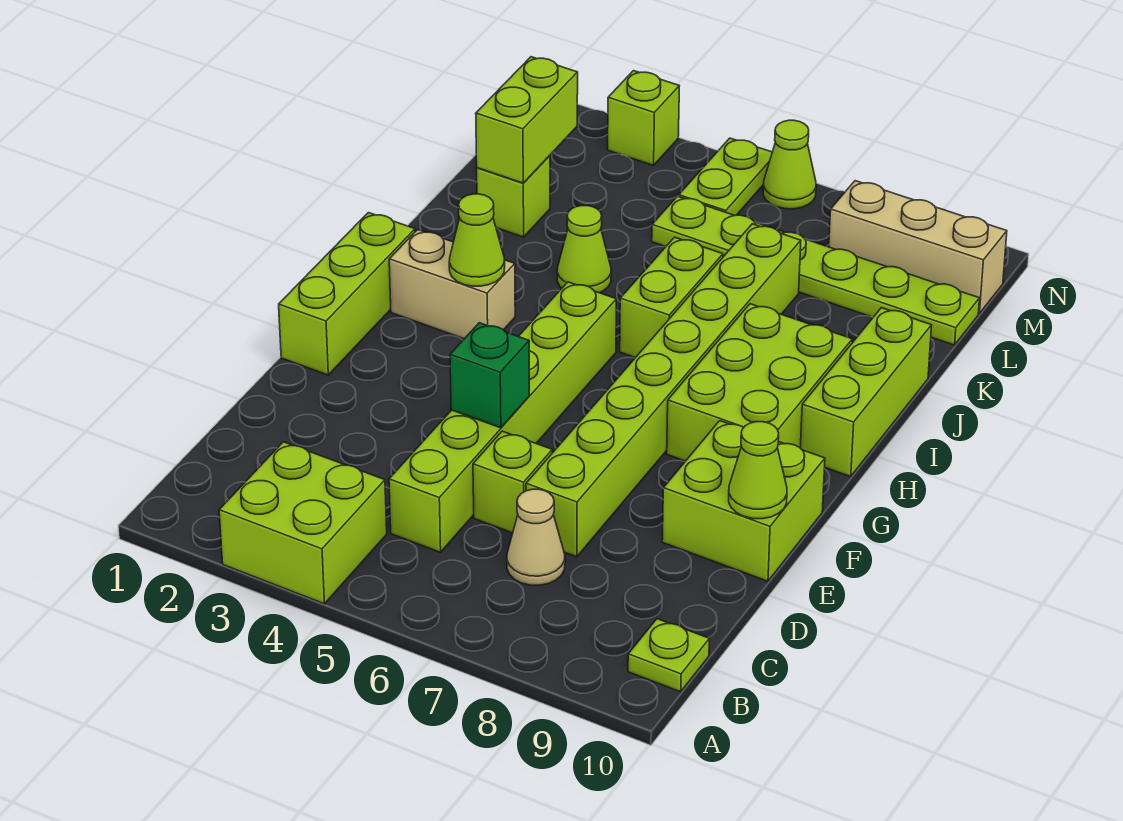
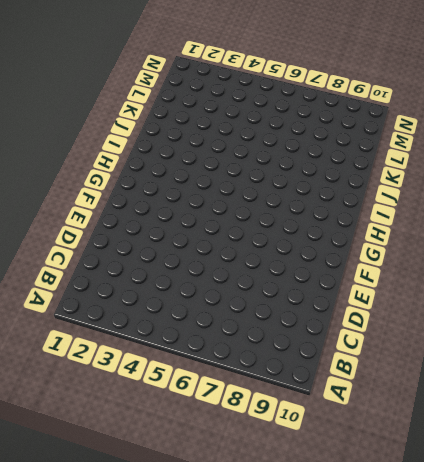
none -> lime 2x2 brick [219,442,387,604]
none -> lime 1x1 plate [628,619,709,692]
none -> lime 1x6 brick [389,282,616,552]

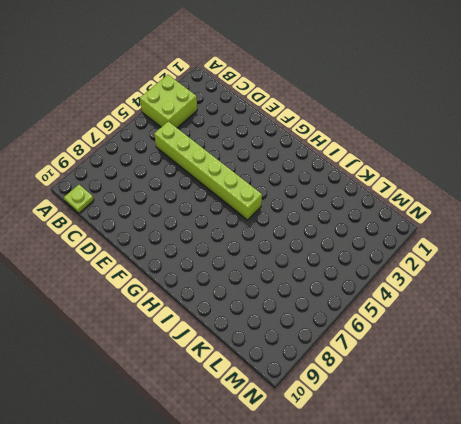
none -> tan 1x1 cone [507,489,565,585]
none -> lime 1x1 brick [473,431,552,533]
none -> lime 1x8 brick [526,224,801,557]

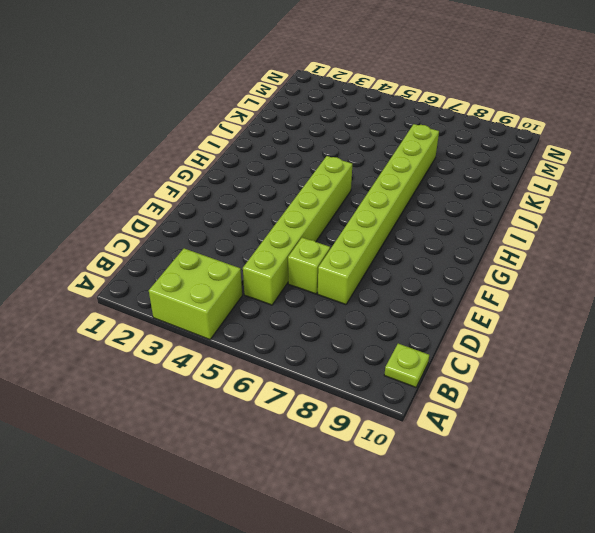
none -> tan 1x1 cone [507,489,565,585]
none -> lime 2x2 brick [662,421,825,581]
none -> lime 1x3 brick [279,213,415,375]

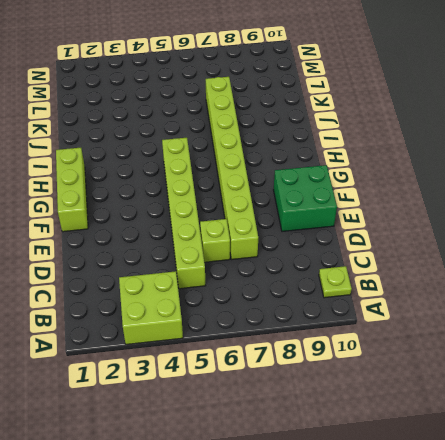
green 2x2 brick [274,165,337,232] -> lime 2x2 brick [662,421,825,581]
none -> tan 1x1 cone [507,489,565,585]
none -> lime 2x3 brick [667,304,852,461]
none -> tan 1x2 brick [389,230,515,339]

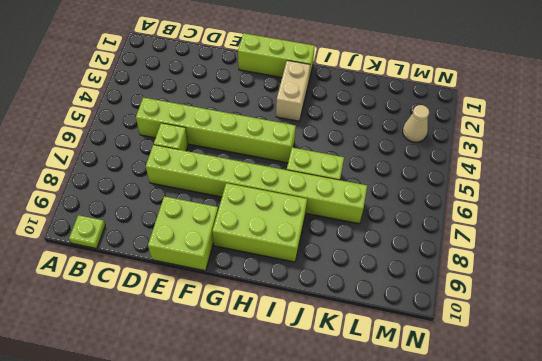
tan 1x1 cone [403,105,429,142] -> tan 1x1 cone moved to [507,489,565,585]
none -> lime 2x2 brick [219,442,387,604]
none -> lime 1x3 brick [800,308,932,477]
none -> lime 1x1 cone [557,206,611,293]

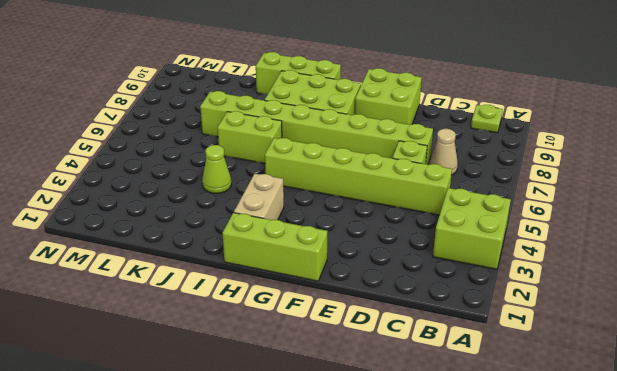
none -> lime 1x1 brick [477,156,550,237]
none -> lime 1x6 plate [652,196,980,345]
none -> lime 1x2 plate [679,138,772,215]

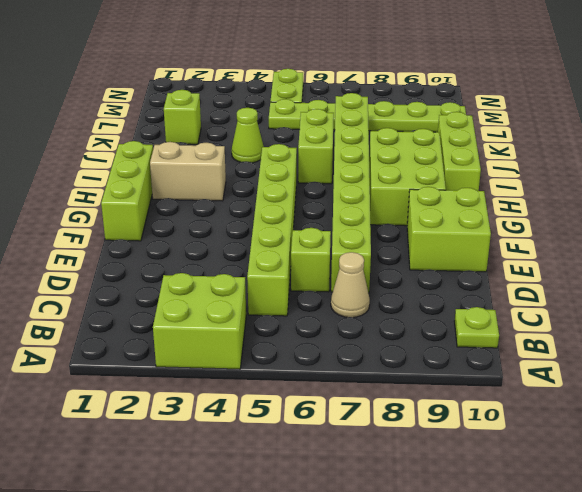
none -> tan 1x3 brick [829,181,1007,313]
none -> lime 1x1 brick [608,71,679,165]
none -> lime 1x1 cone [763,120,816,209]

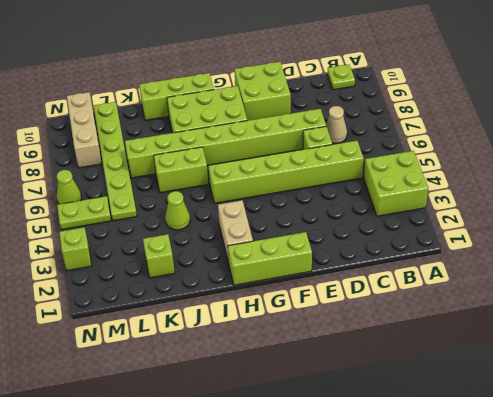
none -> green 1x1 brick [450,323,530,428]
none -> lime 1x1 cone [729,422,787,519]
none -> lime 1x1 cone [449,194,505,286]

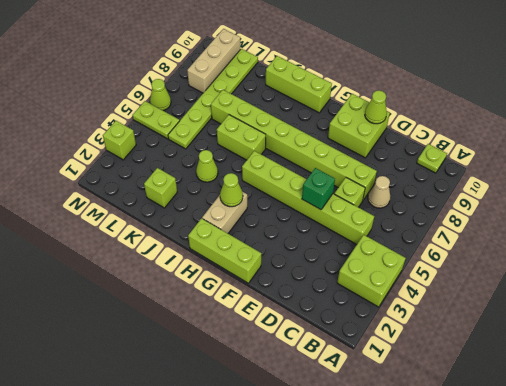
none -> lime 2x3 brick [667,304,852,461]
none -> lime 1x2 brick [476,57,578,183]

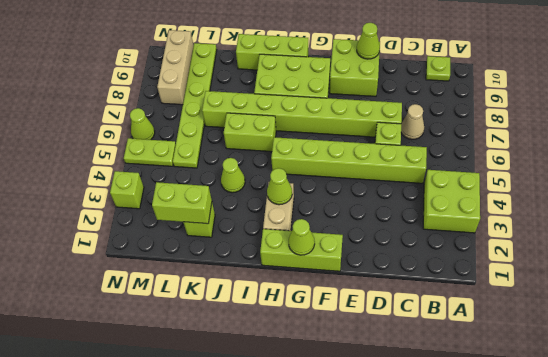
lime 1x1 cone [289,219,315,255] -> none
none -> green 1x1 brick [450,323,530,428]

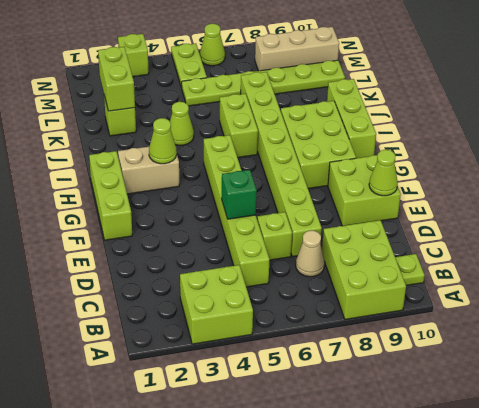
lime 2x3 brick [322,220,406,319] -> none

